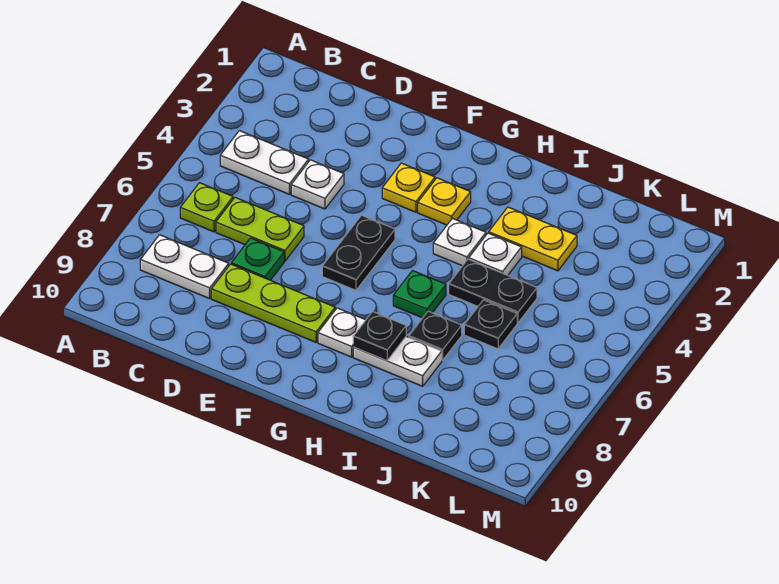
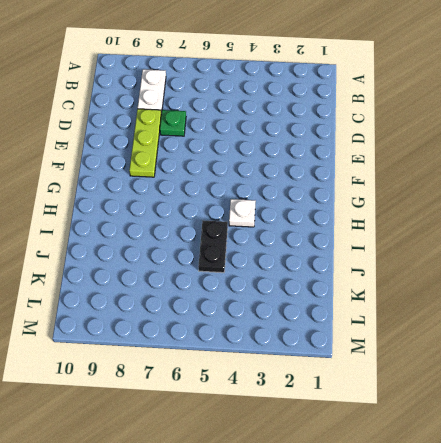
none -> white 1x2 plate [220,131,309,194]
none -> lime 1x1 plate [180,183,233,232]
none -> lime 1x2 plate [216,197,304,261]

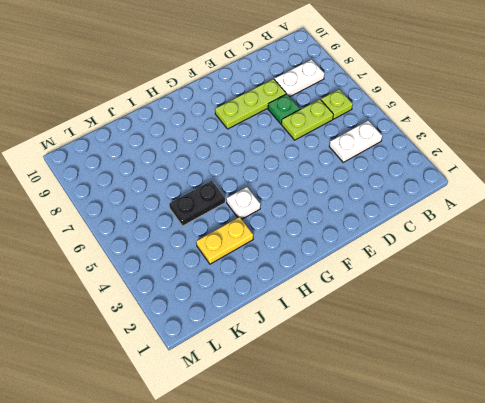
none -> white 1x1 plate [291,160,344,209]
none -> yellow 1x1 plate [382,163,435,212]
none -> black 1x2 plate [322,215,395,290]

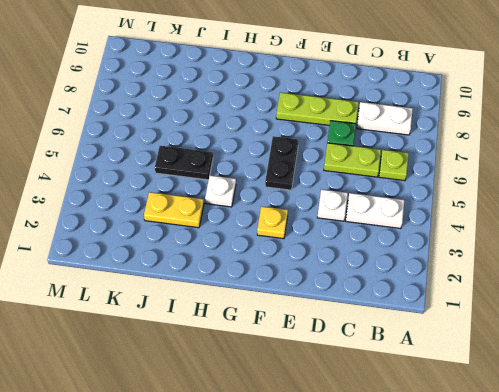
none -> yellow 1x1 plate [418,178,471,225]
none -> white 1x1 plate [318,308,365,357]
none -> green 1x1 plate [393,271,446,318]

